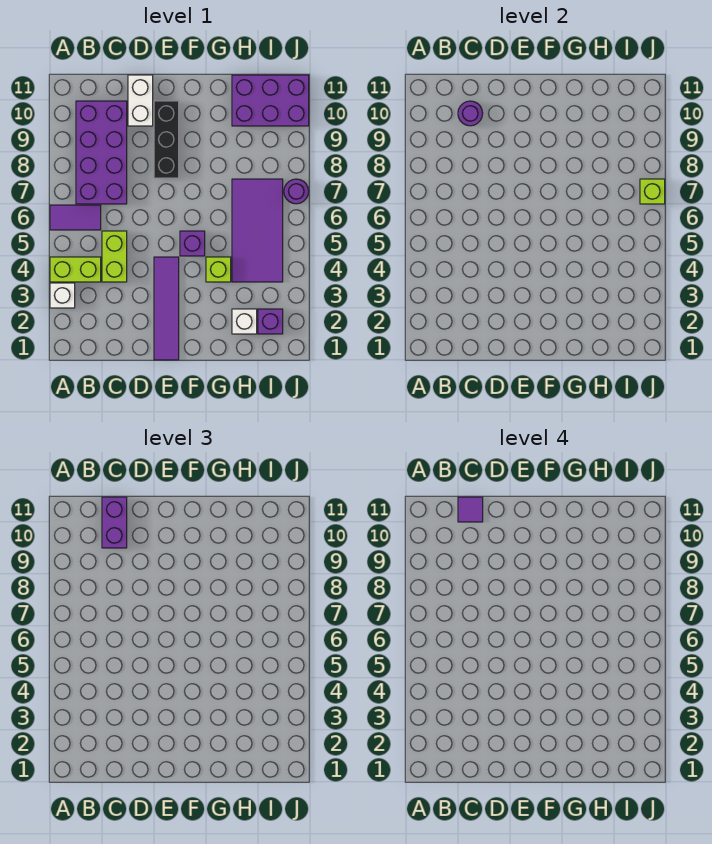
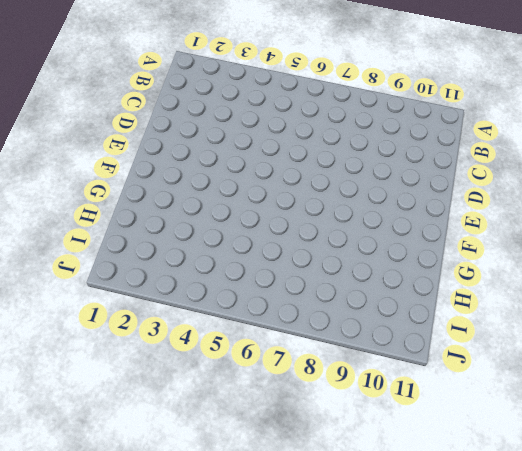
none -> white 1x1 brick [50,283,75,308]
none -> lime 1x2 brick [50,257,101,282]
none -> purple 1x2 tile [50,205,101,230]

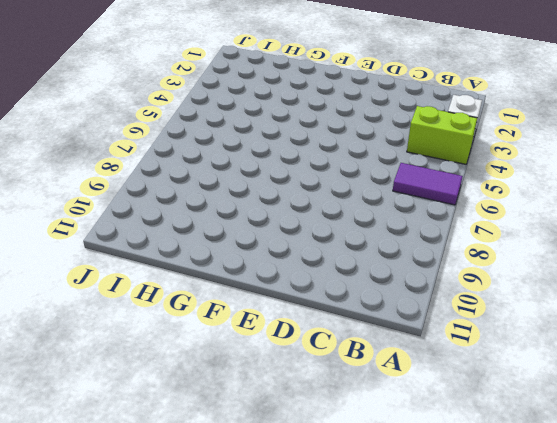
none -> purple 2x4 brick [76,101,127,204]
none -> lime 1x2 brick [102,231,127,282]
none -> white 1x2 brick [128,75,153,126]

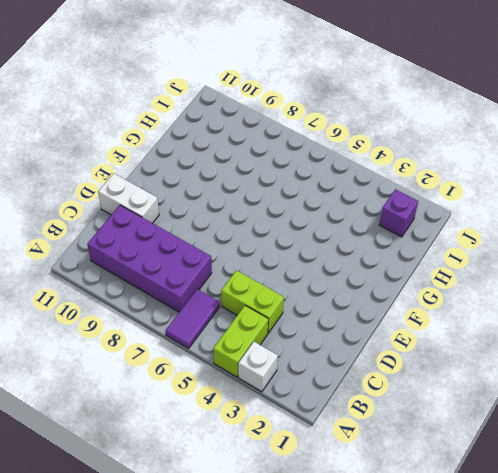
none -> purple 1x4 tile [154,257,179,360]
none -> black 1x3 brick [154,101,179,178]
none -> purple 1x1 brick [180,231,205,256]

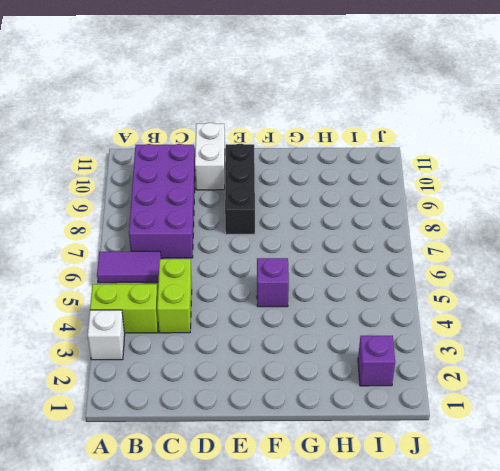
none -> purple 1x4 tile [154,257,179,360]
none -> lime 1x1 brick [206,257,231,282]
none -> white 1x1 brick [232,309,257,334]

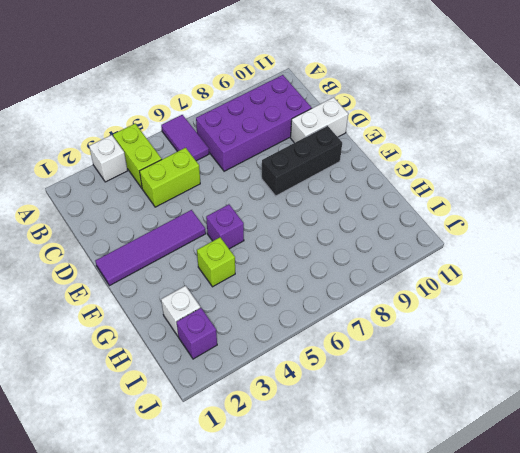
none -> purple 2x4 tile [232,179,283,282]
none -> purple 2x3 brick [232,75,309,126]
none -> purple 1x1 round brick [284,179,309,204]

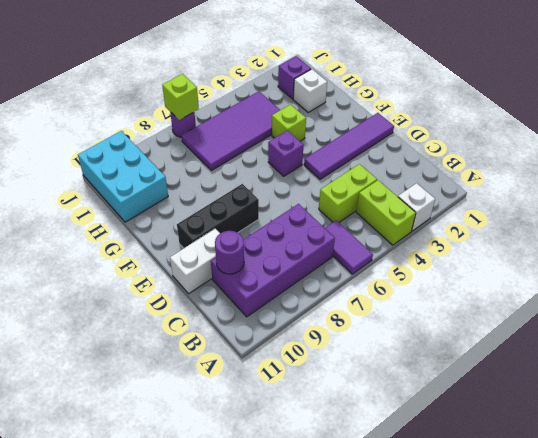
cyan 2x3 brick [78,131,168,222] -> purple 2x3 brick [232,75,309,126]
none -> purple 1x2 brick [102,497,127,548]
none -> purple 1x1 tile [458,497,483,522]

